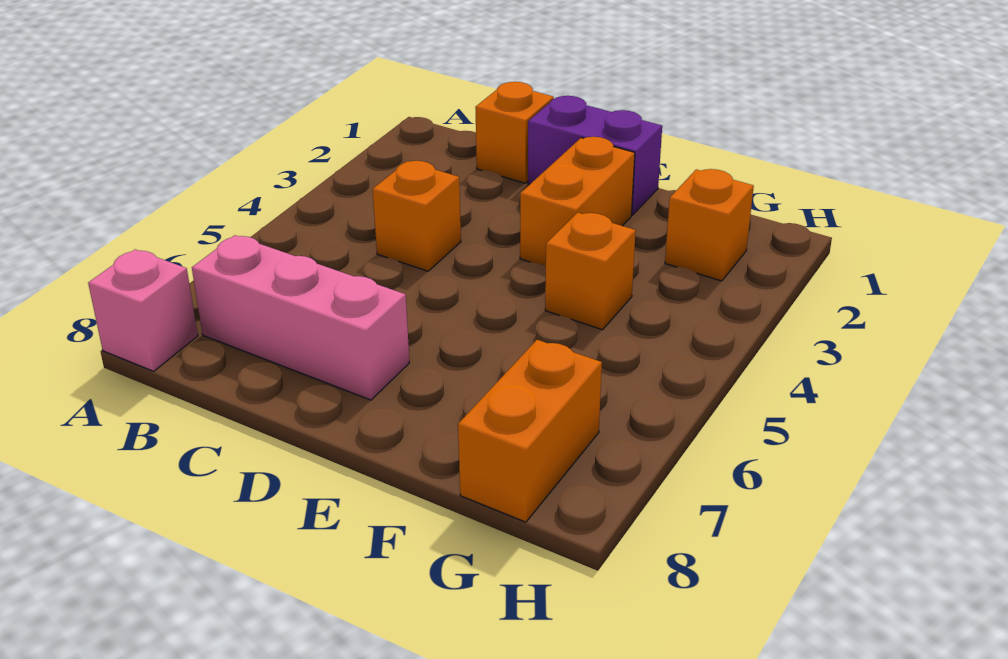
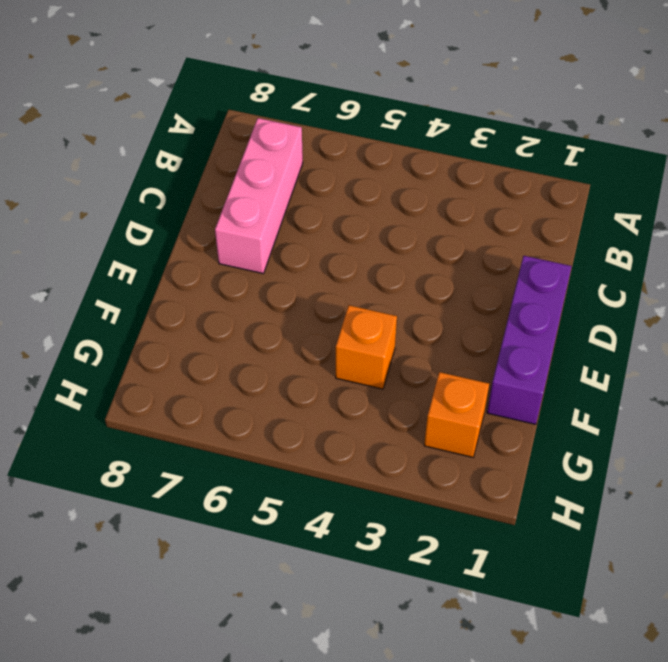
purple 1x3 brick [487,256,572,424] -> purple 1x2 brick [528,96,662,215]
none -> pink 1x1 brick [88,250,198,371]
none -> orange 1x1 brick [475,82,554,183]

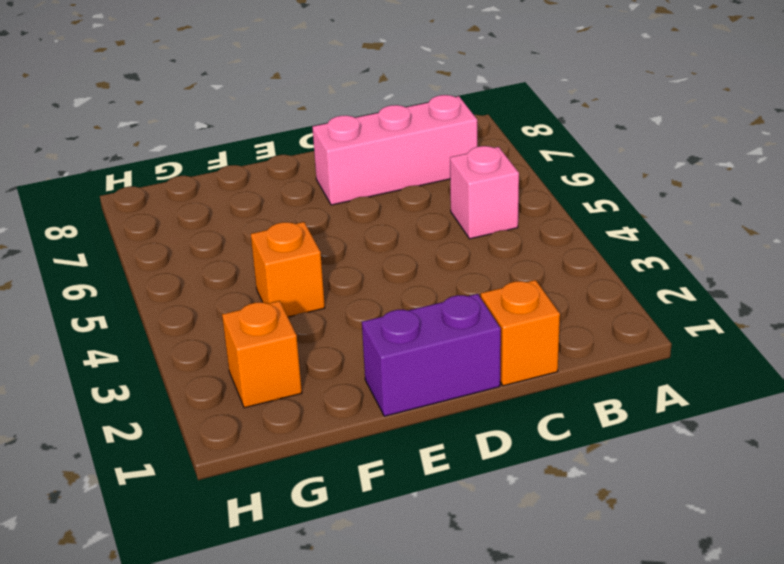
pink 1x1 brick [450,146,519,239] -> pink 1x1 brick moved to [88,250,198,371]
none -> orange 1x1 brick [373,161,461,271]
none -> orange 1x2 brick [520,137,635,267]

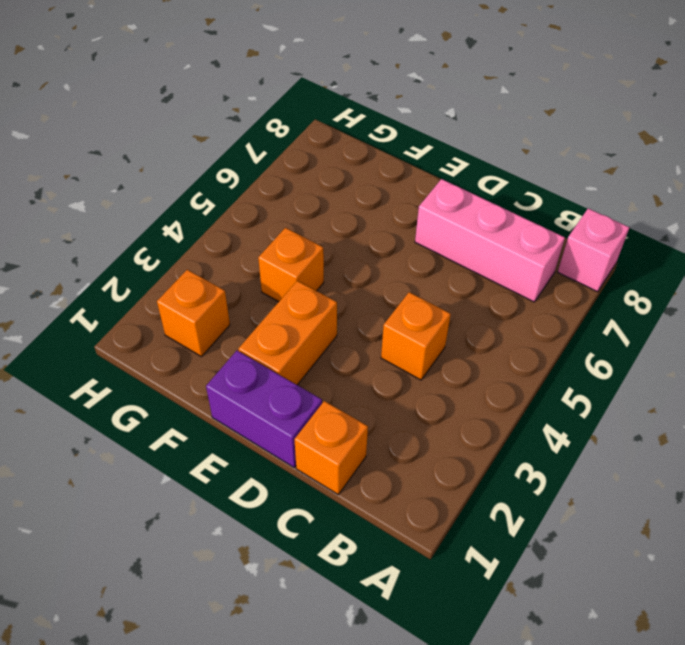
none -> orange 1x2 brick [458,340,602,522]

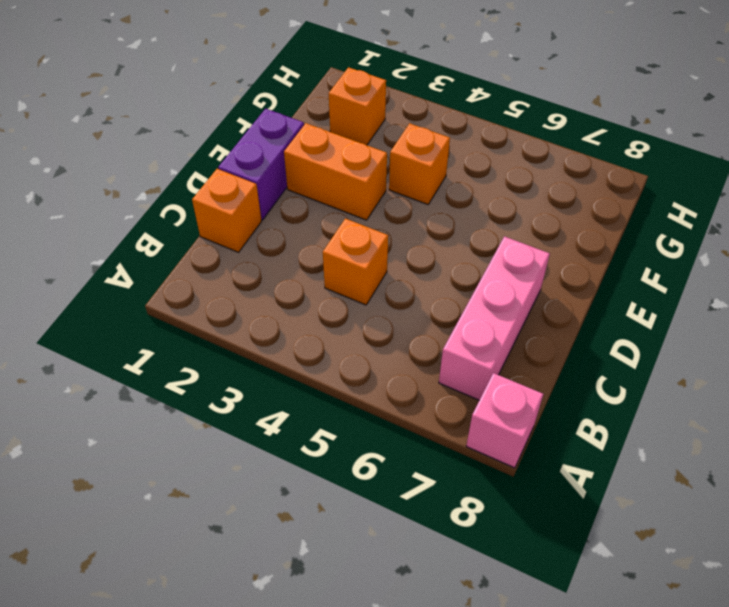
none -> orange 1x2 brick [458,340,602,522]

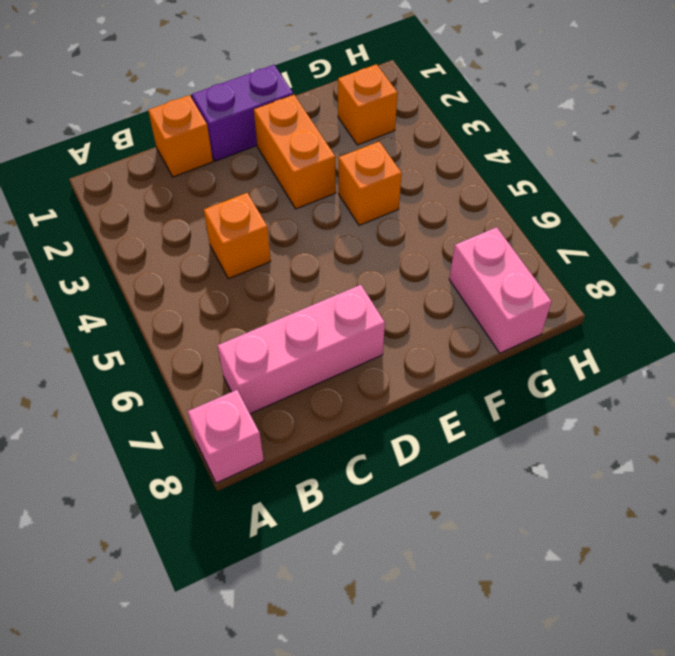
pink 1x2 brick [449,227,552,353] -> orange 1x2 brick [458,340,602,522]

